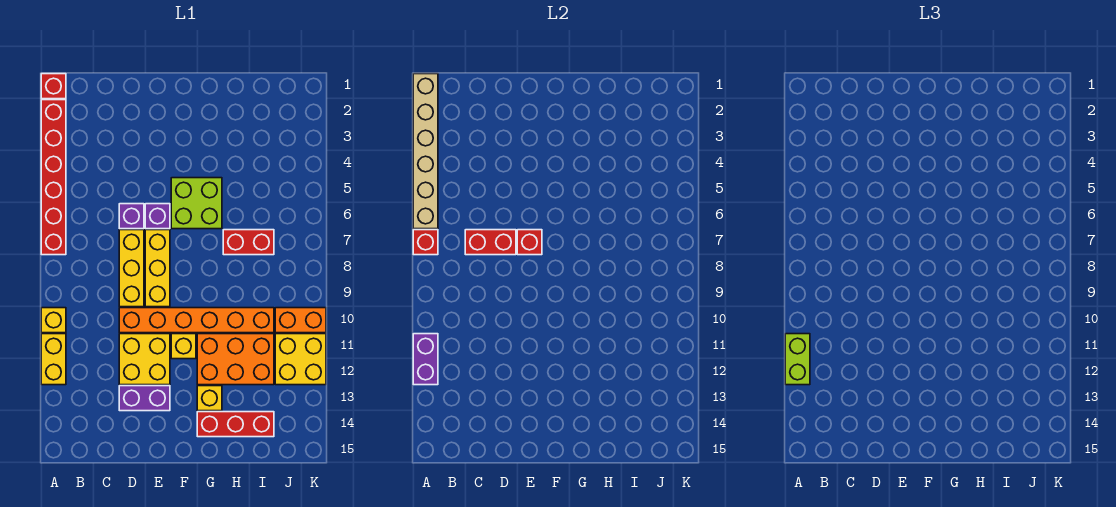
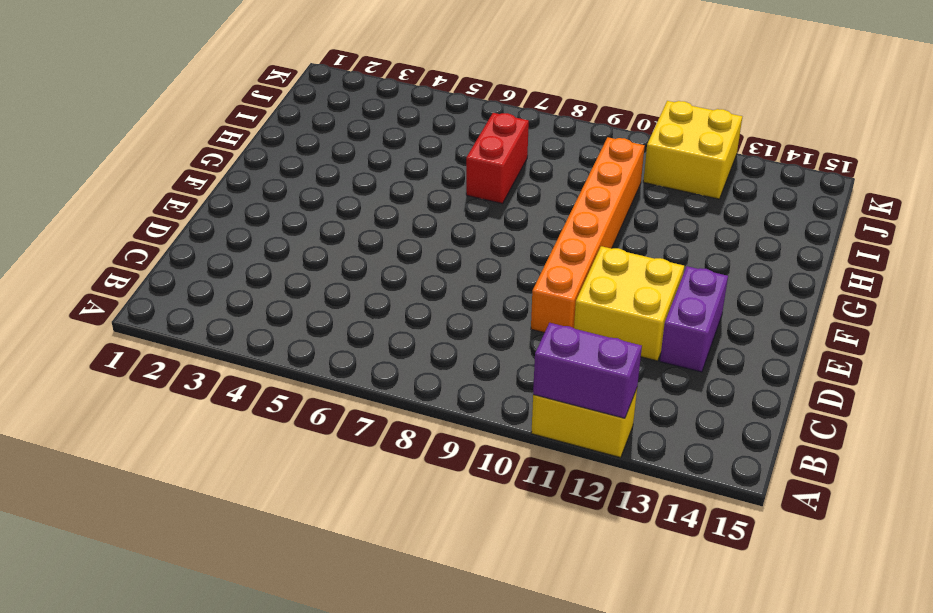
none -> red 1x1 brick [41,74,66,99]
none -> red 1x6 brick [41,100,66,255]
none -> yellow 1x1 brick [41,308,66,333]

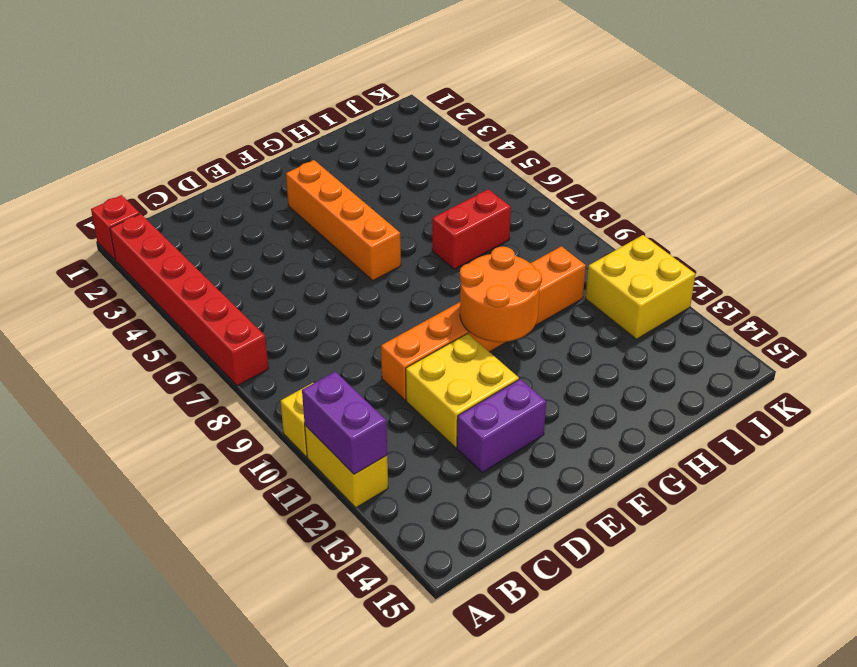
orange 1x4 brick [286,160,401,280] -> lime 2x2 brick [171,178,222,229]
orange 2x2 round brick [460,247,541,342] -> none
none -> purple 1x1 brick [119,204,144,229]
none -> yellow 1x3 brick [119,230,144,307]
none -> purple 1x1 brick [145,204,170,229]

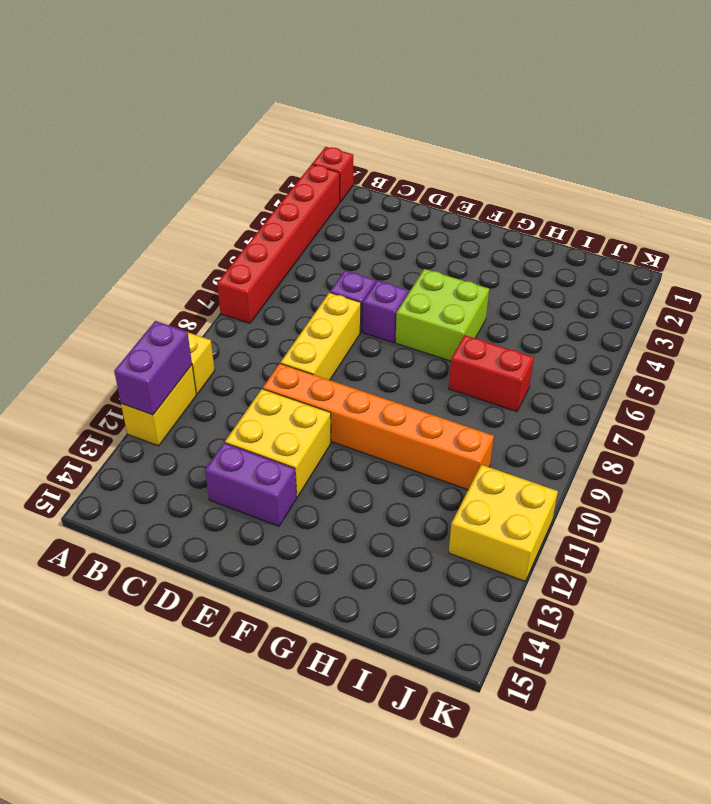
none -> yellow 1x3 brick [145,230,170,307]
none -> yellow 1x1 brick [171,334,196,359]
none -> orange 2x3 brick [197,334,274,385]

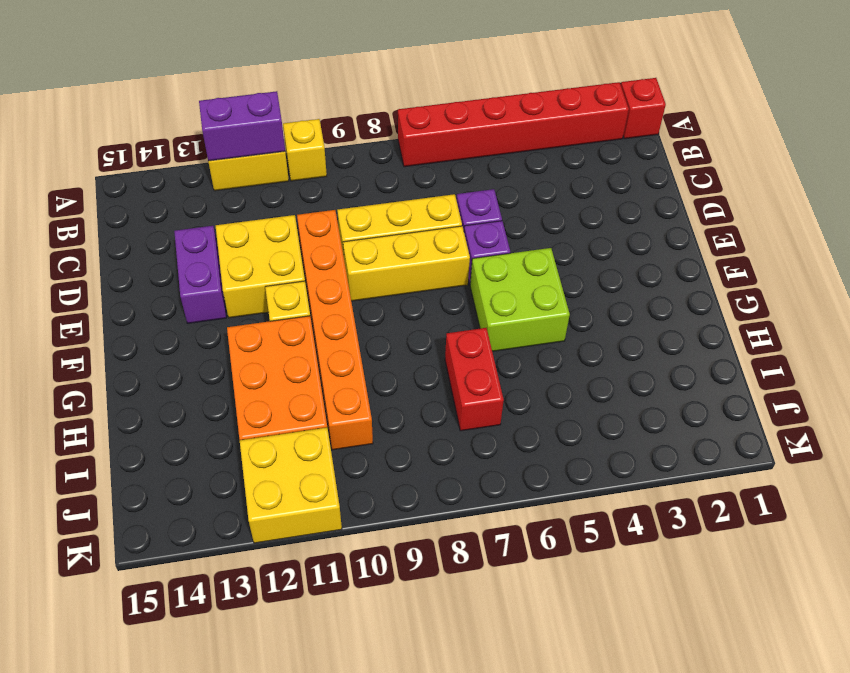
none -> yellow 1x1 brick [197,386,222,411]
none -> red 1x3 brick [197,412,274,437]
none -> orange 1x2 brick [275,308,326,333]

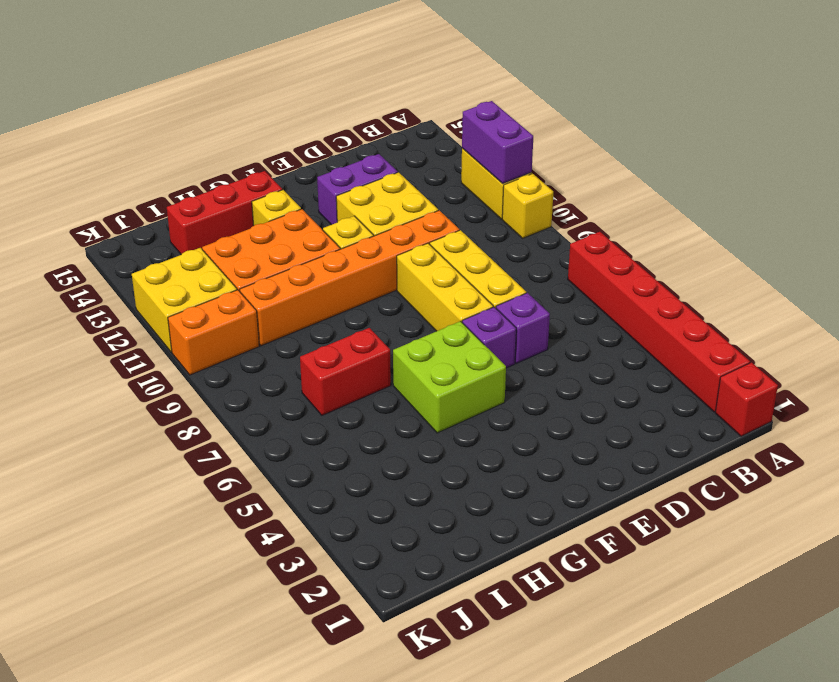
none -> tan 1x6 brick [413,74,438,229]
none -> red 1x1 brick [413,230,438,255]
none -> red 1x2 brick [465,230,516,255]

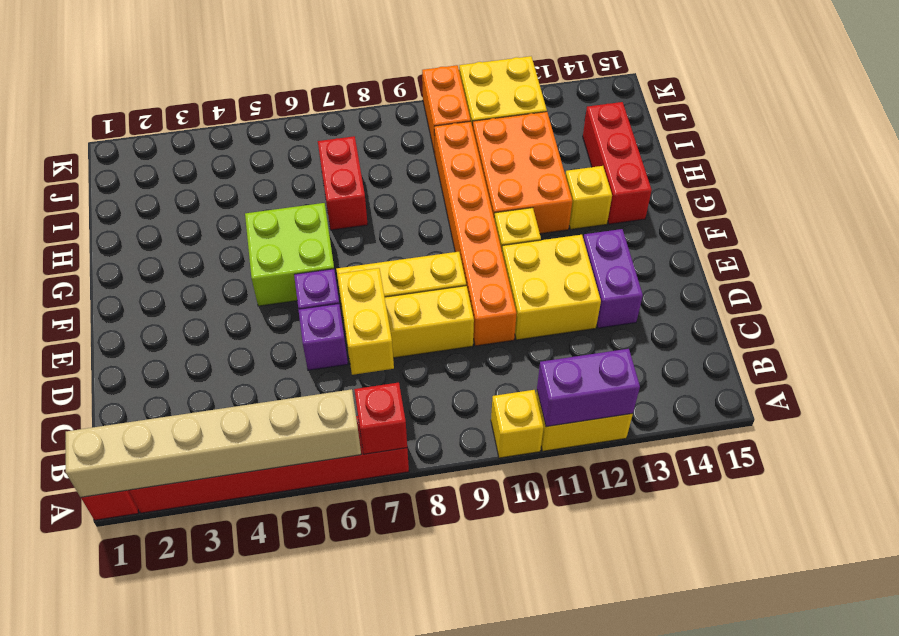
yellow 1x2 brick [338,268,394,375] -> red 1x2 brick [465,230,516,255]
none -> red 1x1 brick [517,230,542,255]
none -> lime 1x2 brick [785,334,810,385]

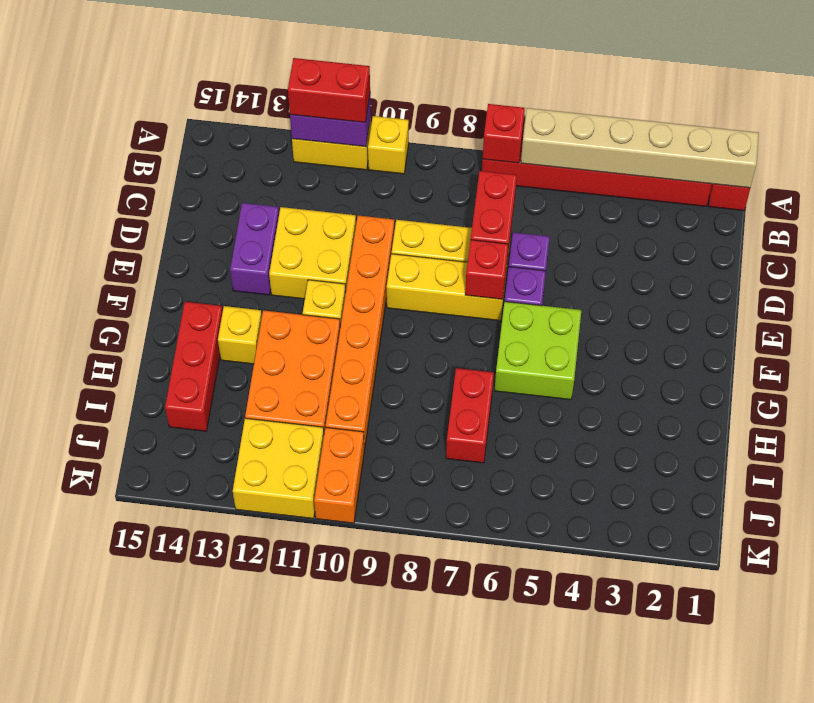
red 1x2 brick [288,58,370,123] -> lime 1x2 brick [785,334,810,385]

